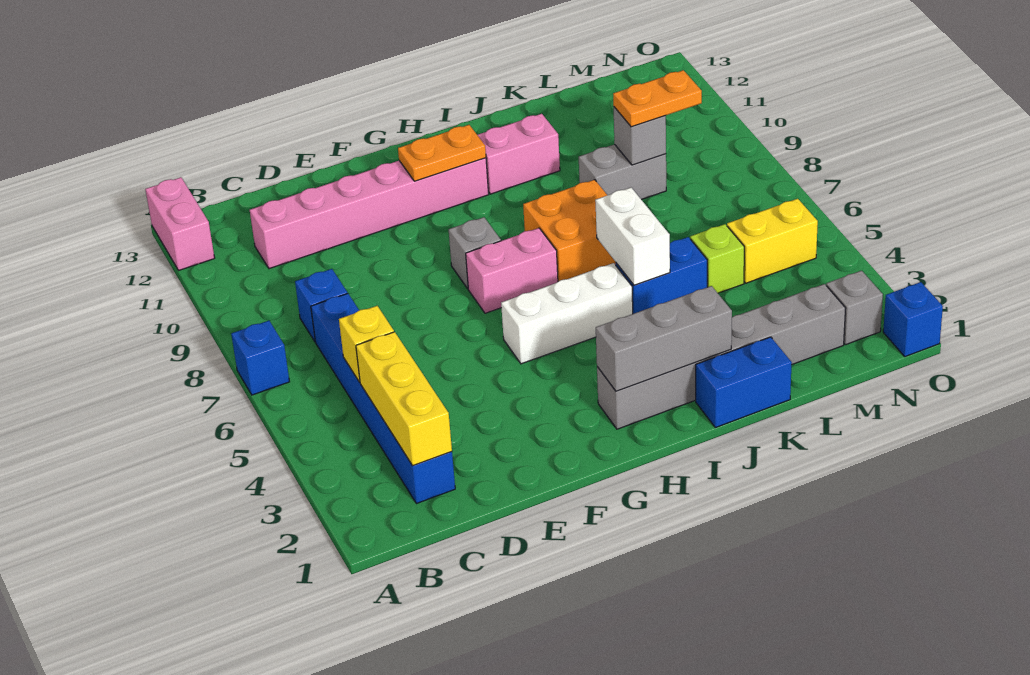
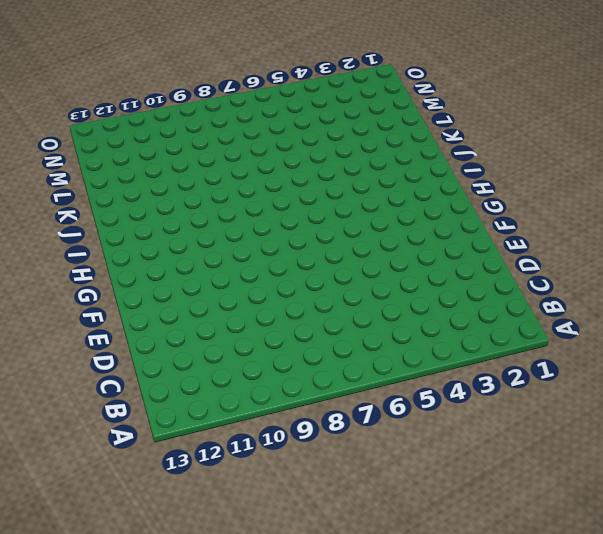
none -> blue 1x1 brick [231,320,290,395]
none -> pink 1x2 brick [145,177,215,270]
none -> blue 1x6 brick [311,294,455,504]

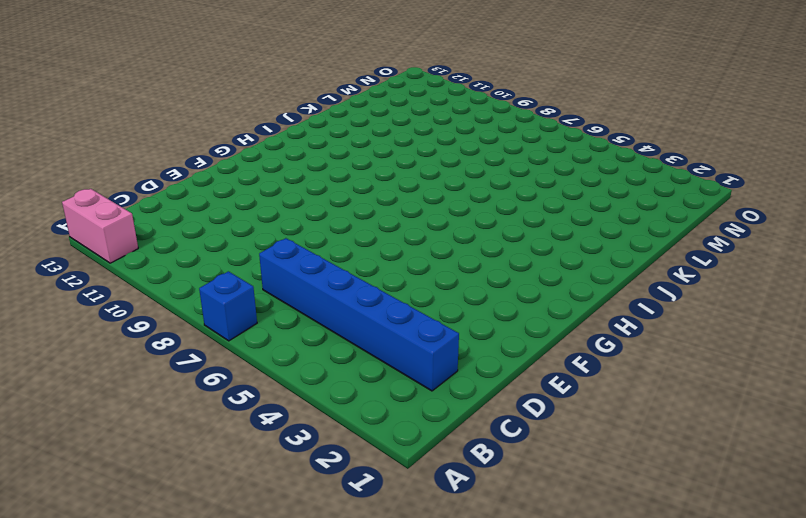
none -> blue 1x1 brick [295,269,348,341]
none -> pink 1x6 brick [250,158,489,269]
none -> white 1x3 brick [501,263,633,364]

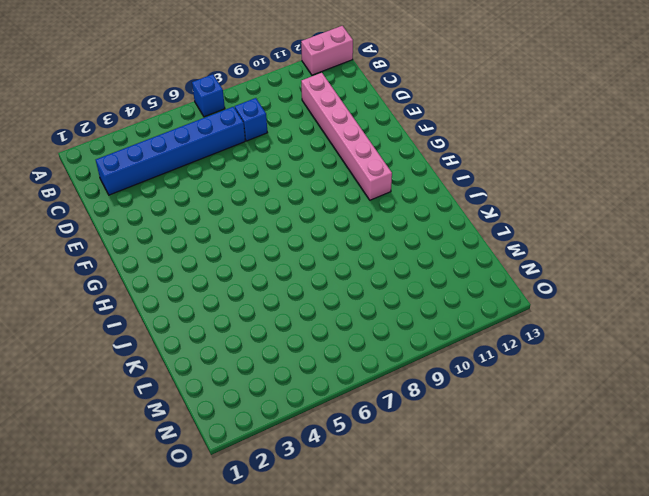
none -> white 1x3 brick [501,263,633,364]
none -> pink 1x2 brick [466,228,558,313]
none -> grey 1x1 brick [449,217,501,289]

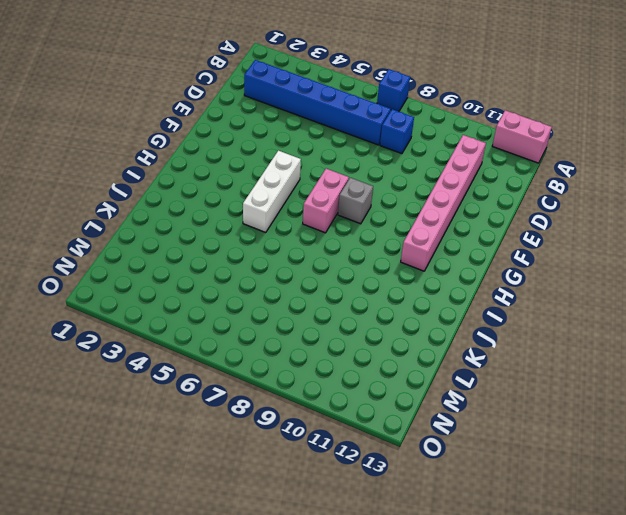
none -> grey 1x6 brick [597,284,846,429]
none -> orange 2x2 brick [523,180,616,282]
none -> pink 1x2 brick [478,114,560,194]

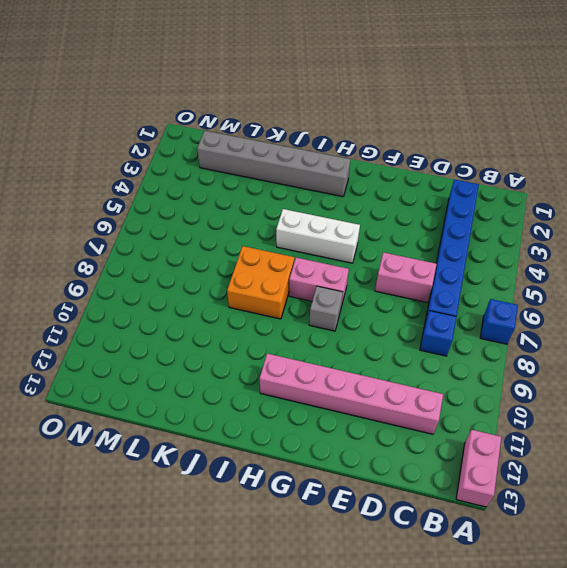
pink 1x2 brick [375,252,436,302] -> pink 1x2 brick moved to [478,114,560,194]
none -> blue 1x2 brick [696,337,792,428]
none -> blue 1x2 brick [616,237,707,314]
none -> grey 1x2 brick [579,144,666,200]

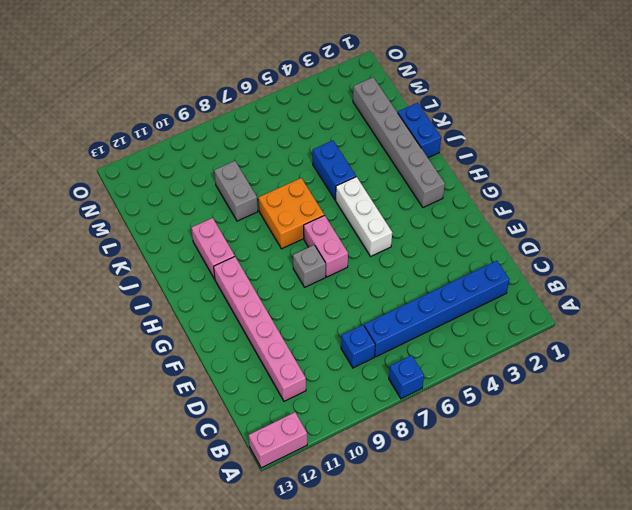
none -> lime 1x1 brick [690,224,744,293]
none -> yellow 1x2 brick [727,199,818,283]
none -> grey 1x1 brick [826,271,883,345]

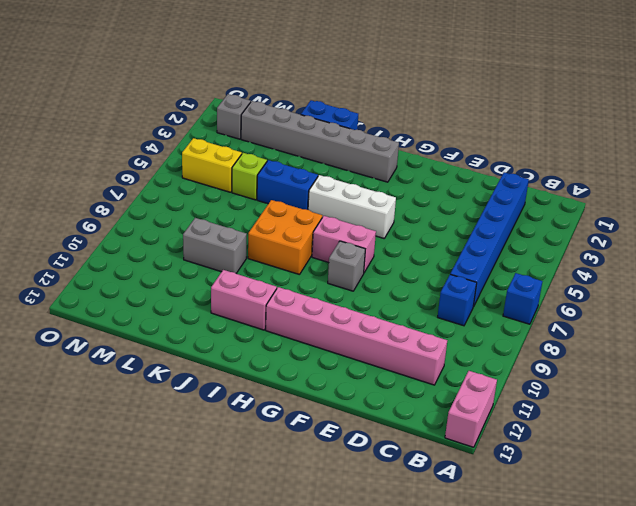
none -> blue 1x1 brick [883,282,943,357]
none -> yellow 1x3 brick [356,332,452,466]
none -> yellow 1x1 brick [339,306,394,382]

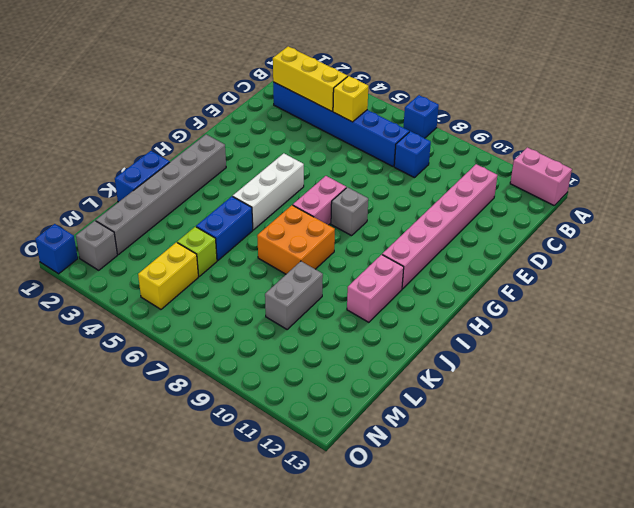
none -> orange 1x2 plate [398,125,486,181]
none -> grey 1x3 brick [596,286,732,391]
none -> white 1x2 brick [595,188,670,285]

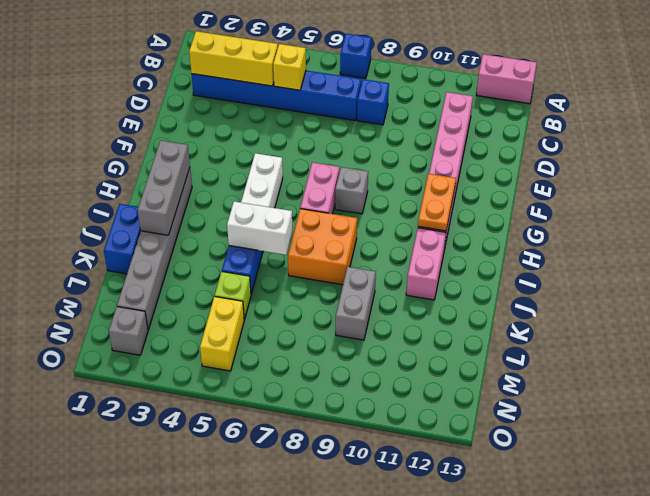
none -> blue 1x1 brick [883,282,943,357]
none -> grey 1x1 brick [614,107,666,165]
none -> orange 1x2 plate [613,70,702,127]

